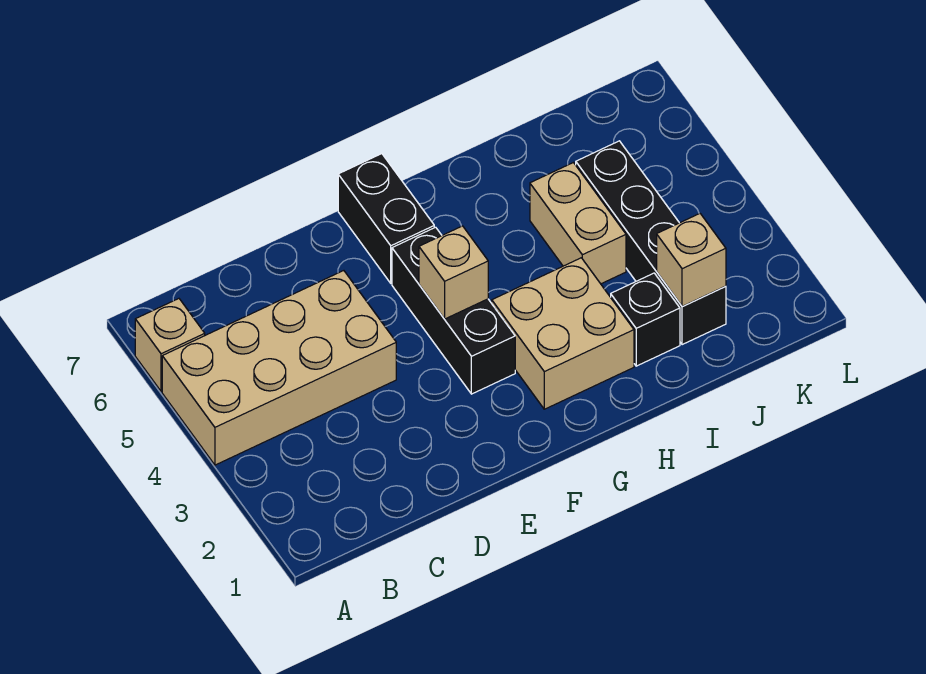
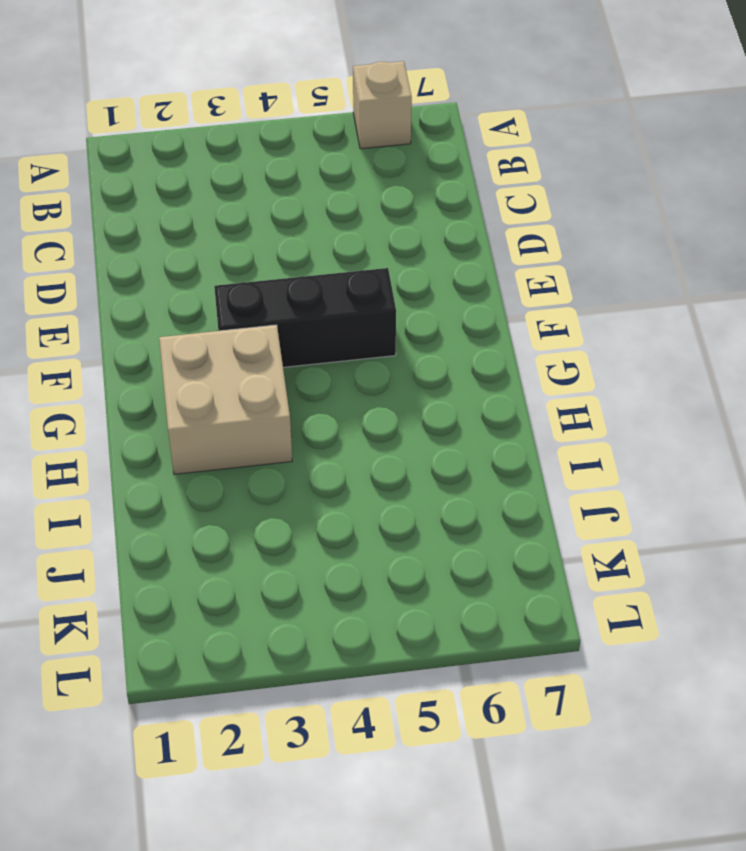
none -> tan 2x4 brick [162,271,396,465]
none -> black 1x2 brick [338,154,434,283]

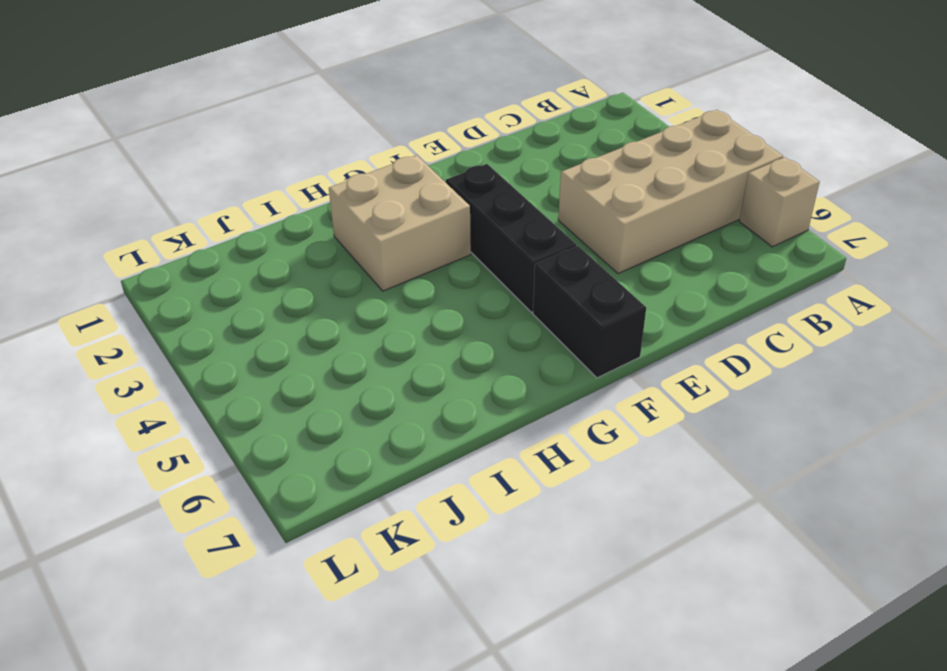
none -> black 1x1 brick [611,273,680,366]
none -> tan 1x2 brick [530,163,626,284]

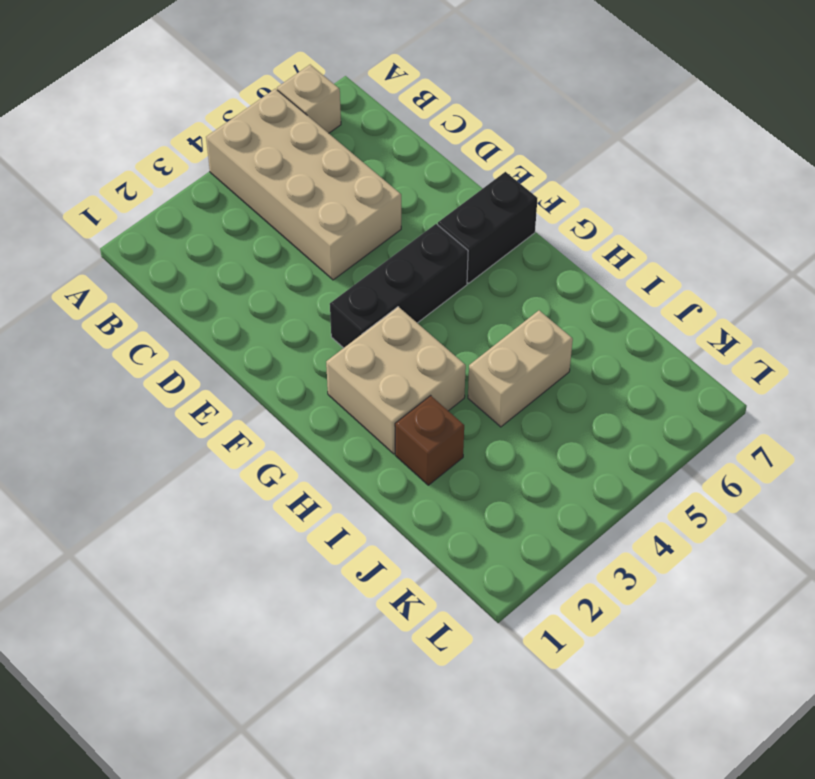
brown 1x1 brick [395,396,464,485] -> black 1x1 brick [611,273,680,366]
none -> black 1x4 brick [576,141,726,345]
none -> tan 1x1 brick [419,226,488,319]

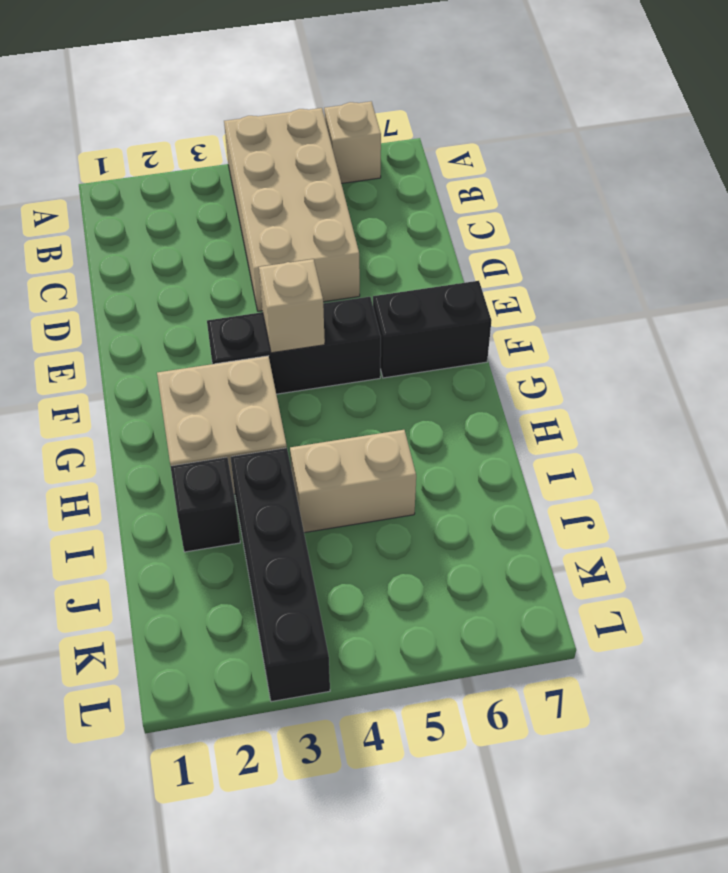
black 1x4 brick [231,448,330,702] -> black 1x4 brick turned to [576,141,726,345]
none -> tan 1x1 brick [657,214,726,307]

